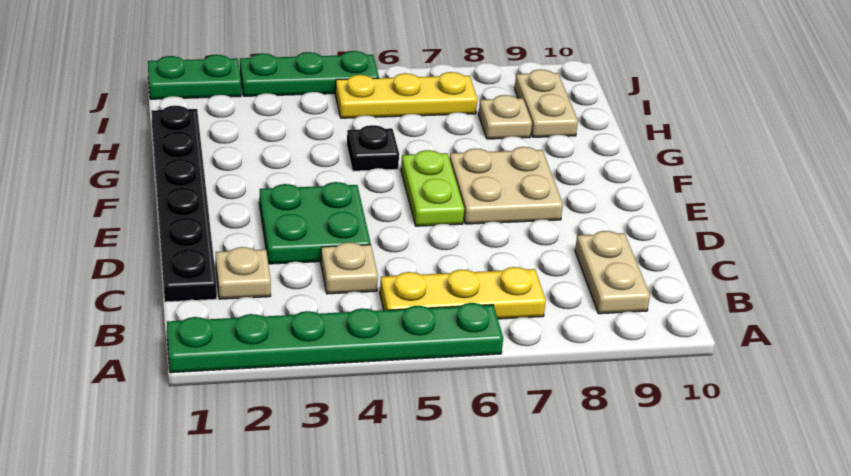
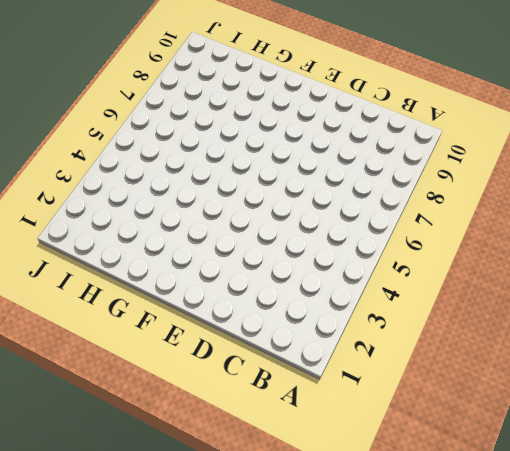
none -> green 1x6 plate [167,303,503,373]
none -> yellow 1x3 plate [380,267,546,319]
none -> tan 1x2 plate [575,231,650,314]

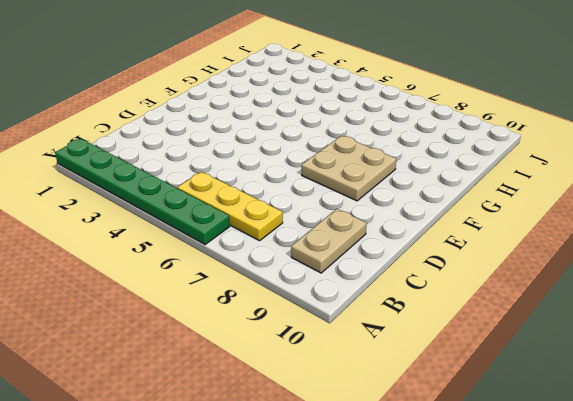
none -> black 1x6 plate [151,106,217,302]
none -> tan 1x1 plate [216,247,271,299]
none -> tan 1x1 plate [321,242,378,294]

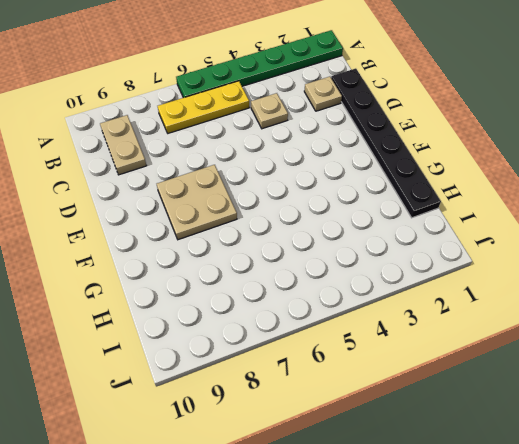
none -> green 2x2 plate [259,182,371,264]
none -> lime 1x2 plate [401,150,464,226]
none -> black 1x1 plate [347,125,399,171]

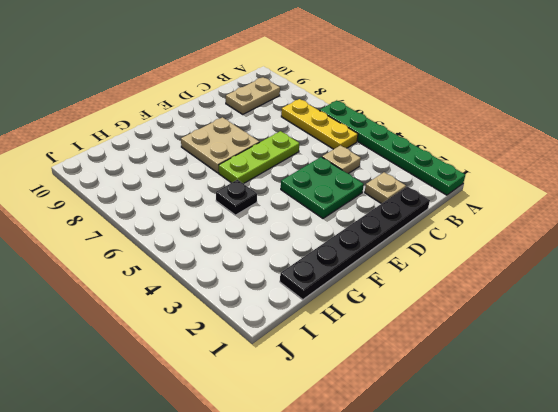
lime 1x3 plate [219,131,299,184] -> lime 1x2 plate [401,150,464,226]
none -> tan 1x1 plate [479,95,532,139]
none -> tan 1x2 plate [515,69,578,137]
none -> yellow 1x3 plate [335,72,477,118]

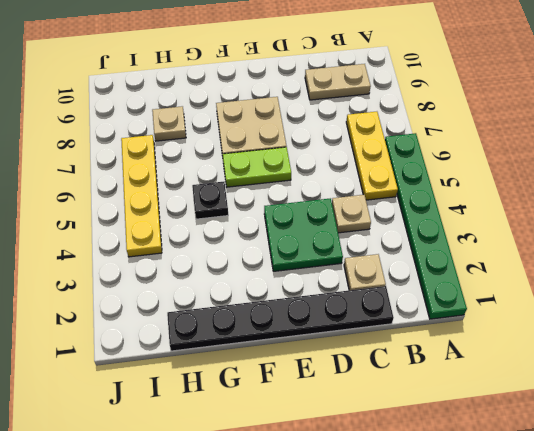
yellow 1x4 plate [121,135,162,257] -> yellow 1x3 plate [335,72,477,118]
none -> tan 1x2 plate [515,69,578,137]
none -> green 1x2 plate [148,55,241,99]
none -> green 1x3 plate [240,51,379,96]

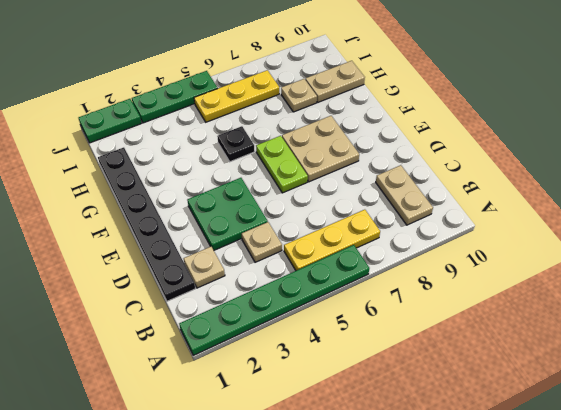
tan 1x2 plate [305,61,365,102] -> tan 1x2 plate turned to [515,69,578,137]

